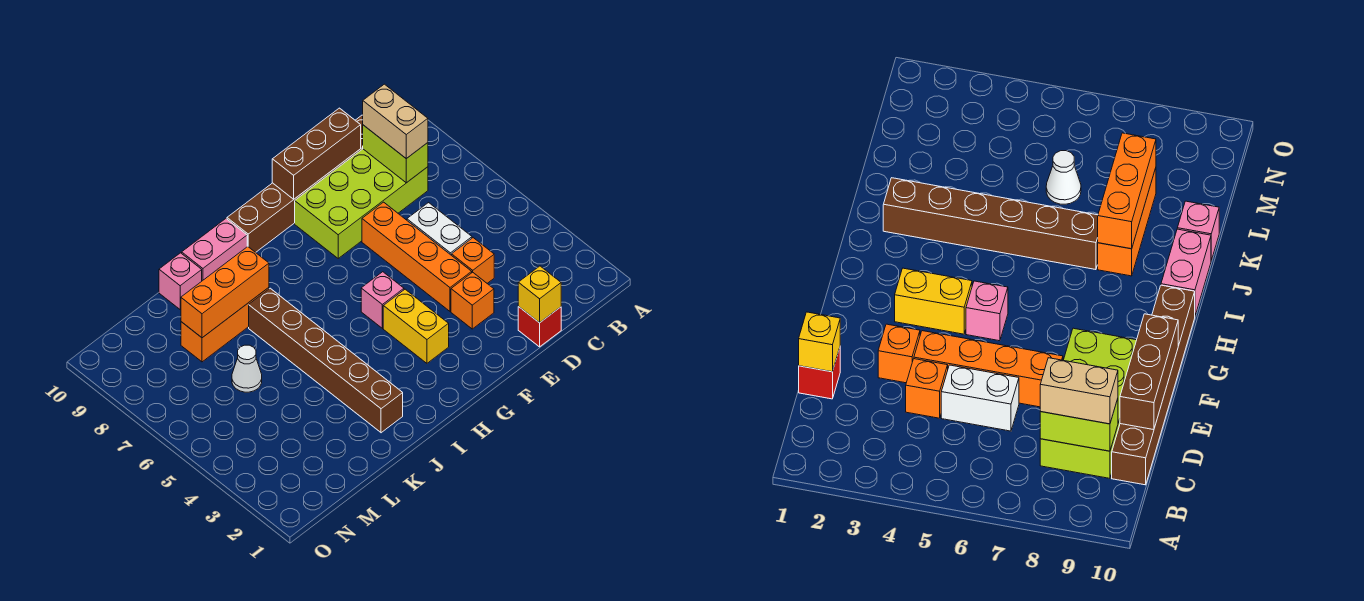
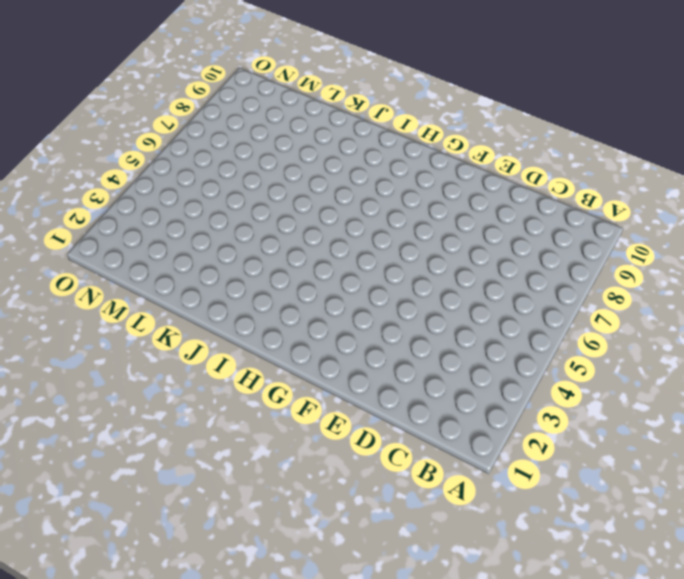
none -> lime 2x4 brick [295,149,428,258]
none -> brown 1x6 brick [227,115,363,252]
none -> red 1x1 brick [518,307,561,347]

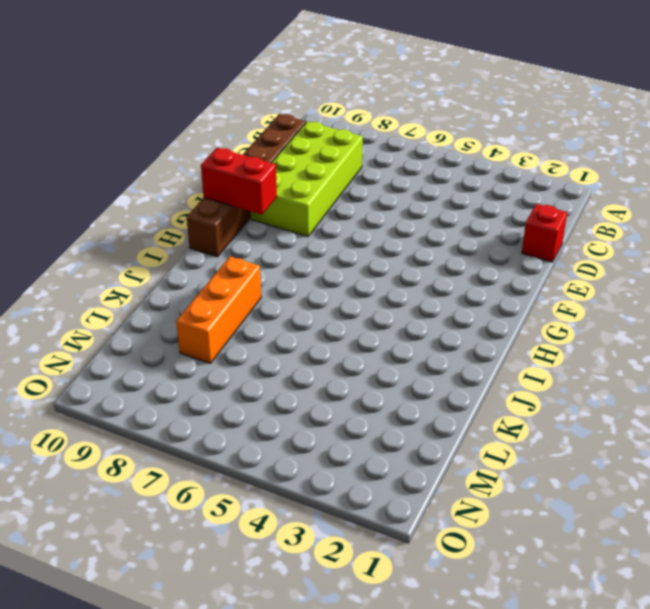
red 1x2 brick [201,148,277,215] -> none
none -> orange 1x1 brick [452,238,494,283]
none -> white 1x2 brick [407,203,472,255]
none -> orange 1x1 brick [451,272,494,329]

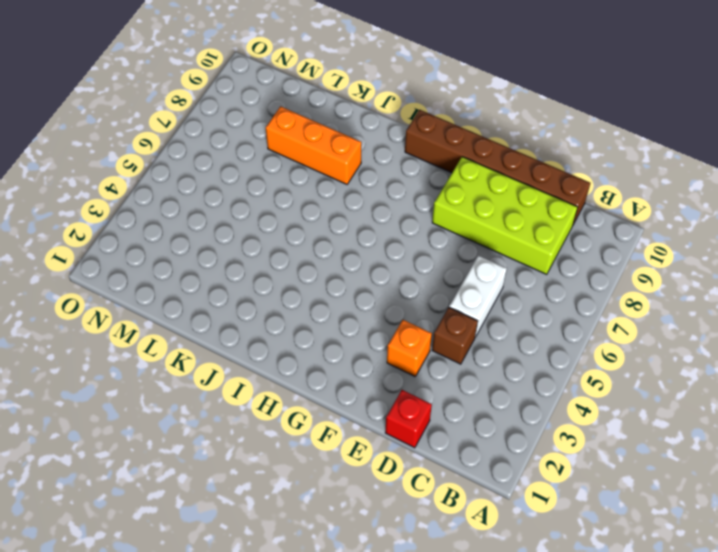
brown 1x1 brick [432,308,478,364] -> orange 1x1 brick [452,238,494,283]
none -> orange 1x4 brick [362,202,472,311]
none -> yellow 1x2 brick [383,289,449,363]
none -> pink 1x1 brick [361,272,404,328]

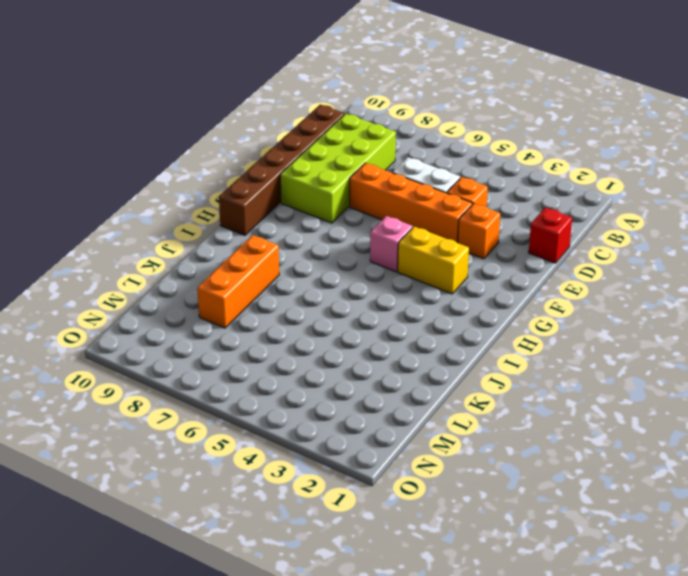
none -> pink 1x2 brick [182,219,247,281]
none -> brown 1x6 brick [249,288,403,433]
none -> pink 1x1 brick [159,253,202,309]

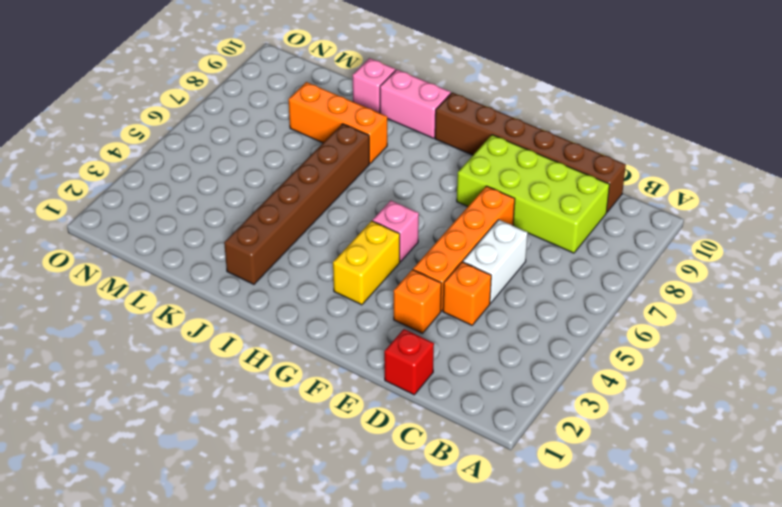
none -> white 1x1 cone [232,345,262,392]
none -> lime 1x2 brick [363,125,428,183]
none -> yellow 1x1 brick [518,266,561,323]

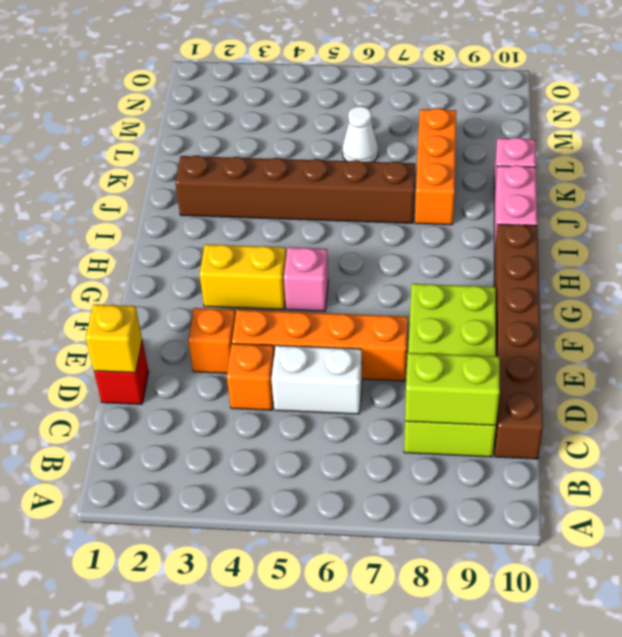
none -> brown 1x3 brick [272,108,361,199]
none -> orange 1x3 brick [181,247,269,338]
none -> tan 1x2 brick [363,84,428,159]

